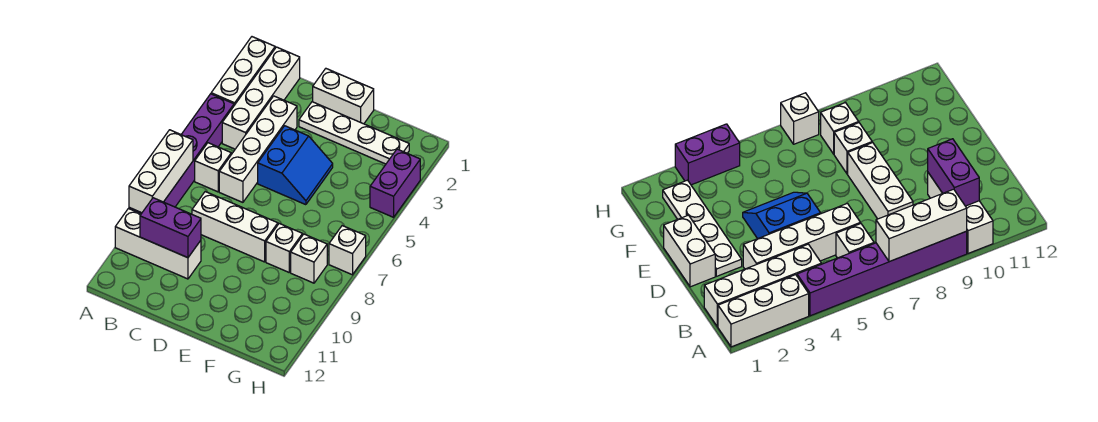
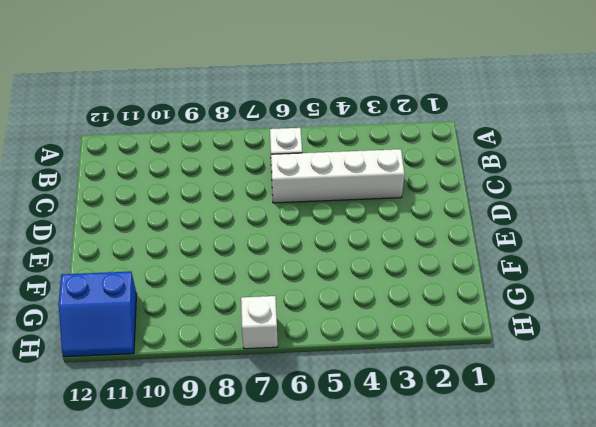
blue 2x2 slope [59,272,136,357] -> blue 2x2 slope moved to [258,126,333,205]
none -> white 1x3 brick [211,37,275,105]
none -> purple 1x6 brick [129,94,234,214]
none -> white 1x3 brick [115,209,201,279]

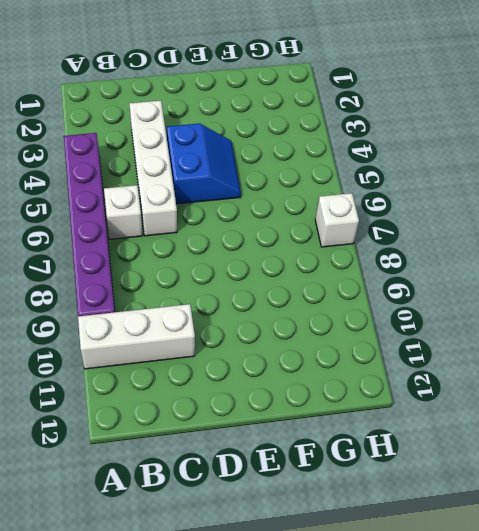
none -> white 1x3 brick [211,37,275,105]
none -> white 1x4 brick [222,47,300,149]
none -> white 1x3 brick [192,192,278,262]

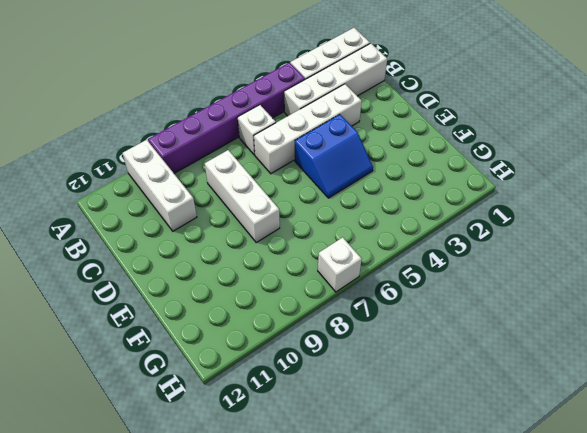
none -> white 1x2 brick [313,69,374,124]
none -> white 1x4 plate [299,102,409,164]
none -> white 1x1 brick [266,223,303,272]

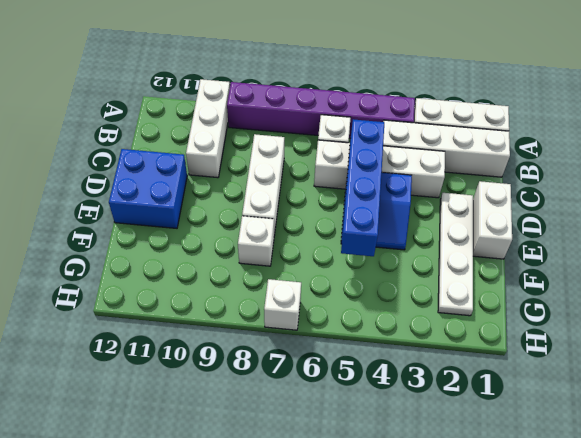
blue 1x4 brick [341,119,384,256] -> none
blue 2x2 brick [109,149,187,228] -> none
none -> white 1x1 brick [291,234,327,283]
none -> purple 1x2 brick [370,149,420,217]
none -> white 1x3 brick [129,130,193,213]

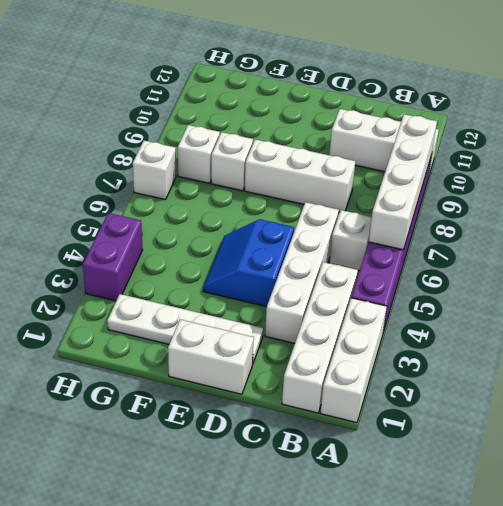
white 1x4 brick [369,114,437,250] -> white 1x3 brick [129,130,193,213]
none -> purple 1x2 brick [140,198,201,258]

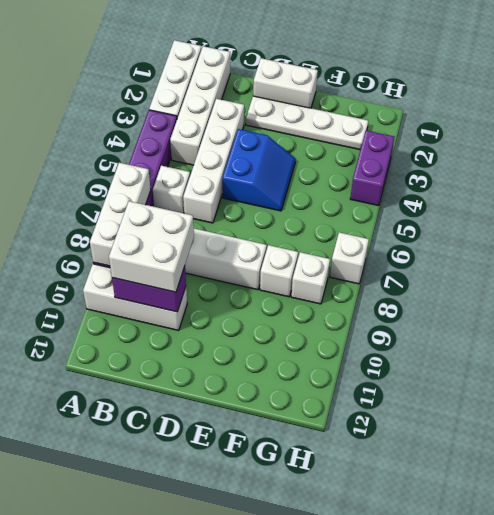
white 2x2 brick [109,201,194,292] -> none

